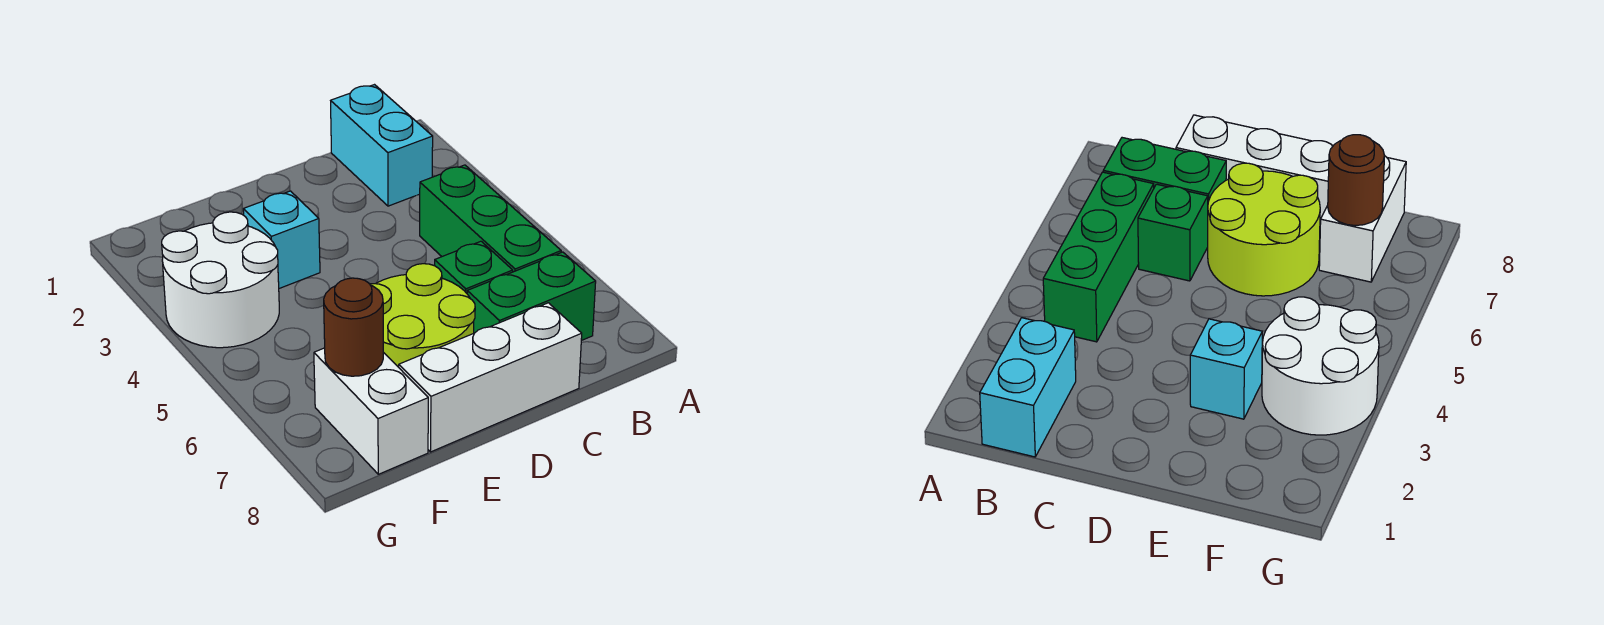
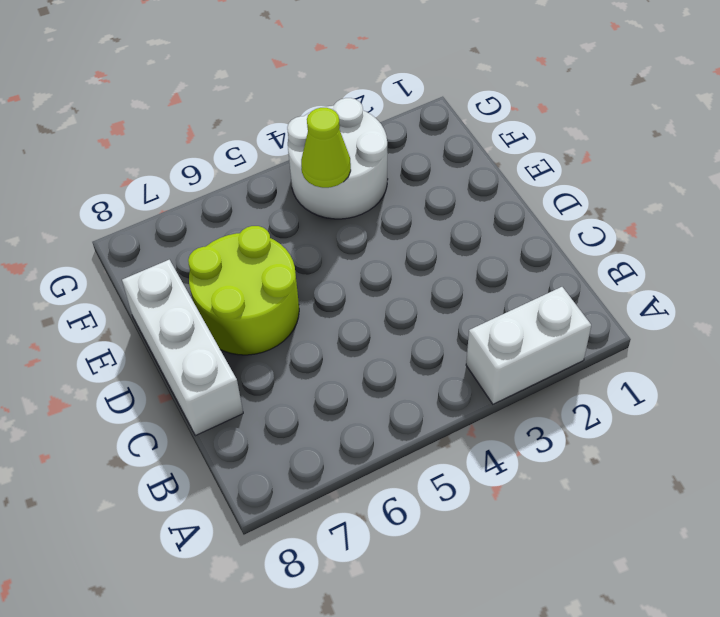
white 1x2 brick [466,287,591,404] -> white 1x2 brick moved to [314,348,428,474]
lime 1x1 cone [301,108,351,188] -> none
none -> cyan 1x2 brick [331,85,433,206]
none -> green 1x3 brick [420,165,561,272]

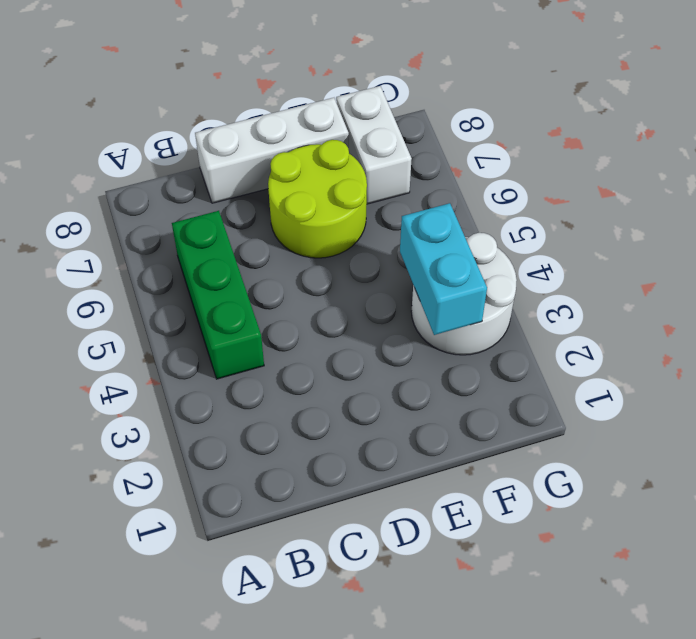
cyan 1x2 brick [400,203,487,335] -> cyan 1x2 brick moved to [331,85,433,206]
none -> green 1x2 brick [467,252,596,341]
none -> green 1x1 brick [435,241,513,293]

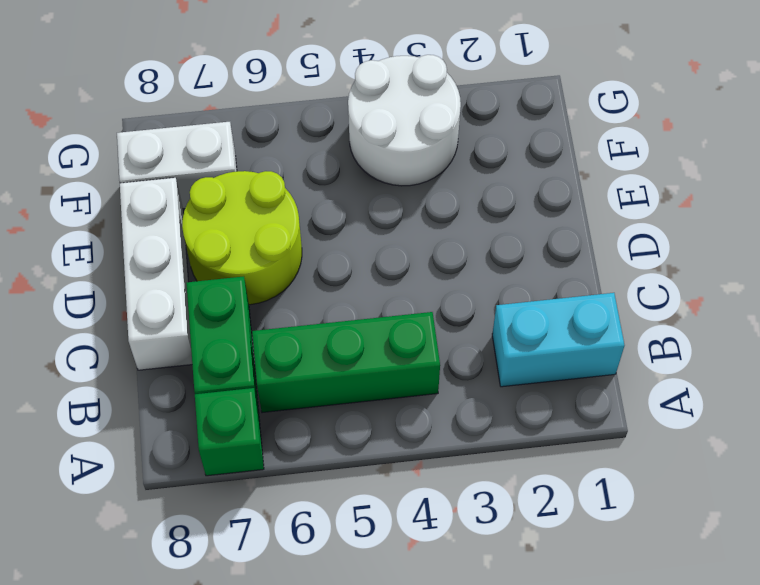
green 1x1 brick [195,388,264,476] -> green 1x1 brick moved to [435,241,513,293]
none -> cyan 1x1 brick [243,191,320,288]
none -> brown 1x1 round brick [324,278,383,376]

